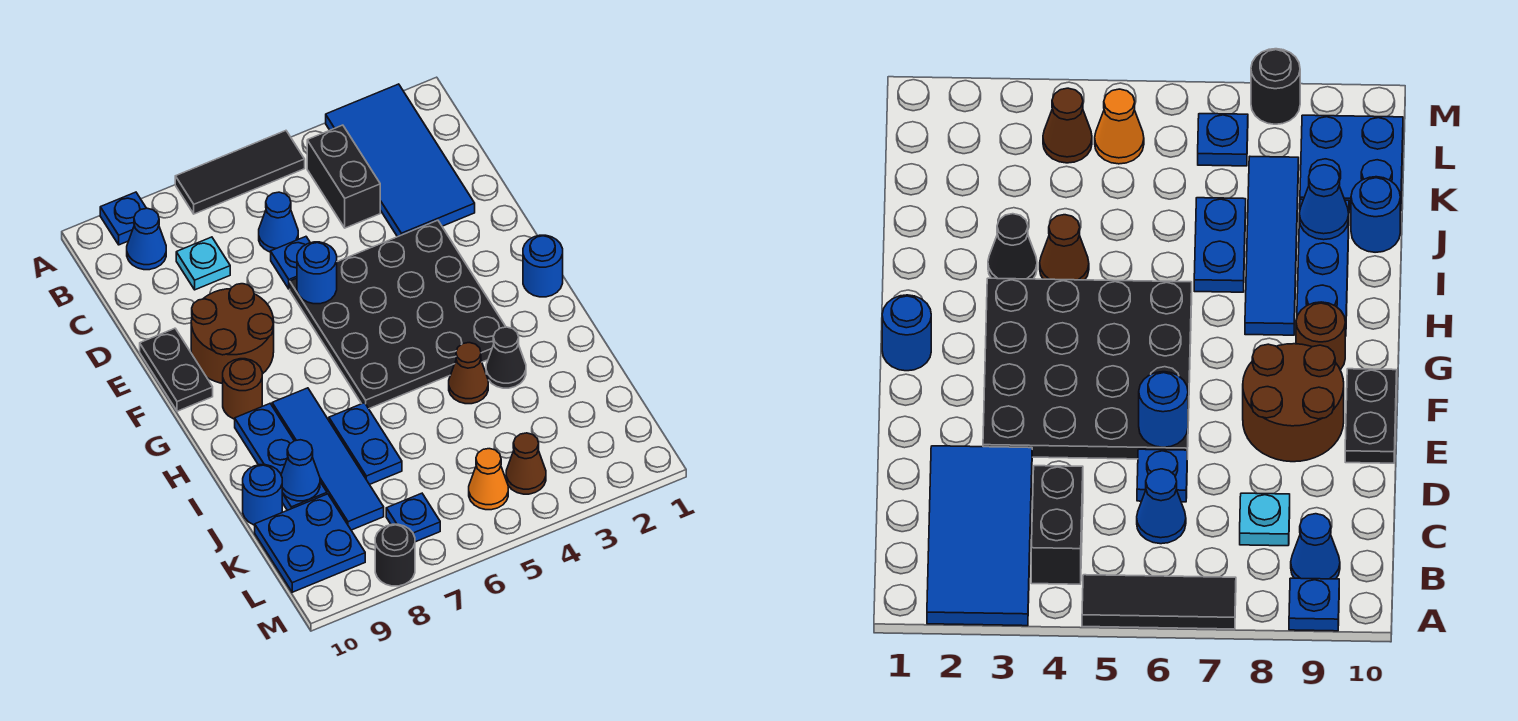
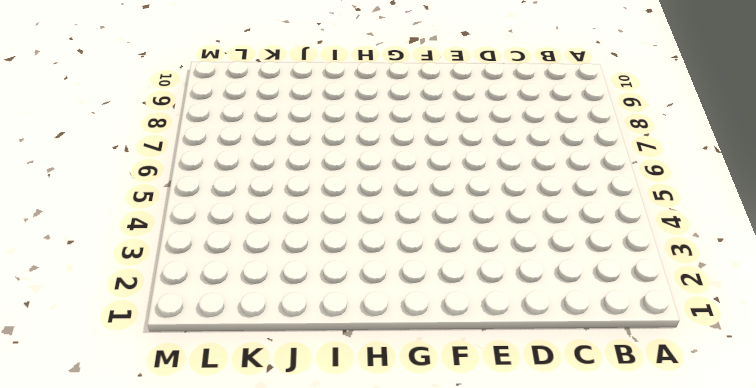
none -> blue 2x4 tile [326,84,475,237]
none -> black 1x3 tile [175,131,305,214]
none -> blue 1x1 plate [100,192,146,245]

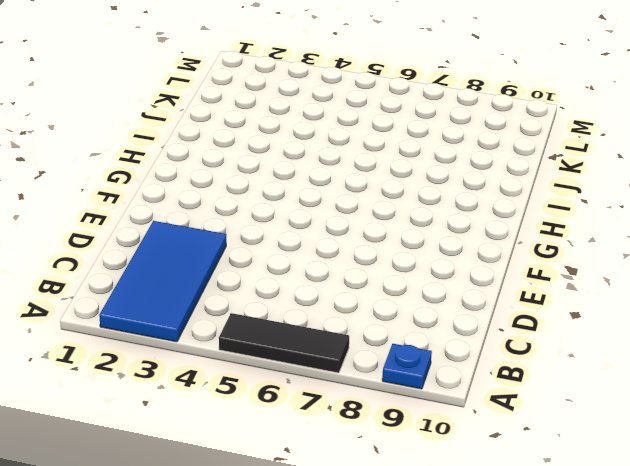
none -> black 1x2 brick [307,125,380,228]
none -> blue 1x1 cone [127,208,166,270]
none -> blue 1x1 cone [259,192,298,252]

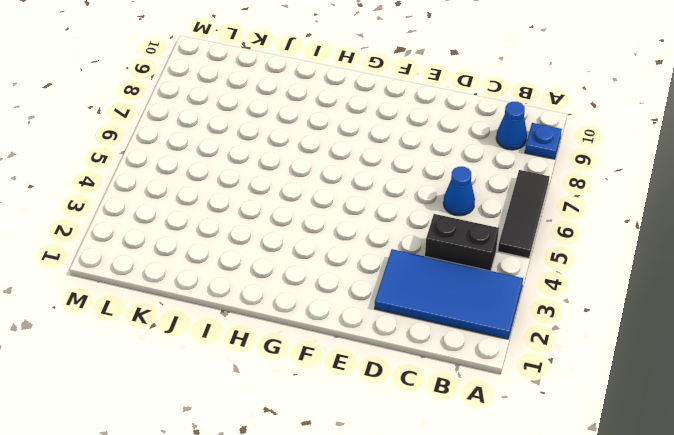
none -> cyan 1x1 plate [176,237,230,290]
none -> blue 1x1 plate [271,237,310,289]
none -> black 4x4 plate [290,220,506,409]

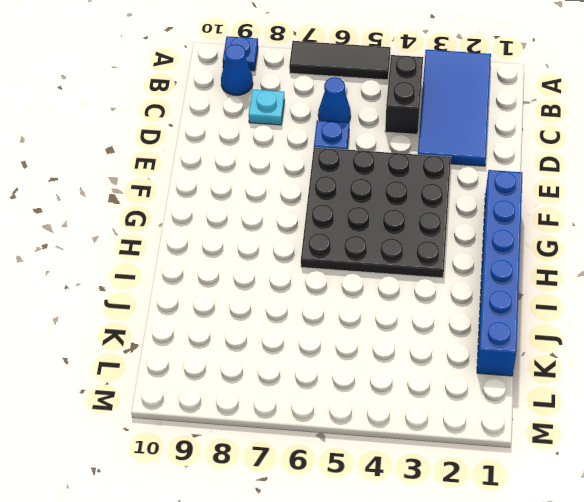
blue 1x6 brick [477,170,522,376] -> blue 1x1 round brick [523,235,563,297]
none -> brown 2x2 round brick [191,284,274,383]
none -> black 1x2 plate [140,328,213,411]
none -> brown 1x1 round brick [223,359,262,419]

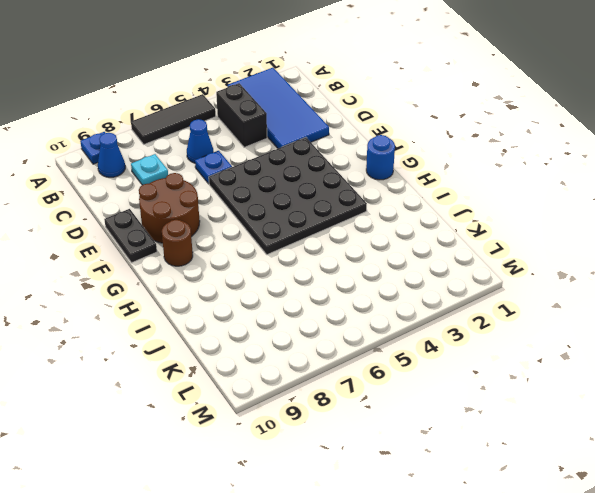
none -> blue 1x4 tile [272,388,384,530]
none -> blue 1x3 plate [235,404,327,510]
none -> black 1x1 cone [486,327,526,388]

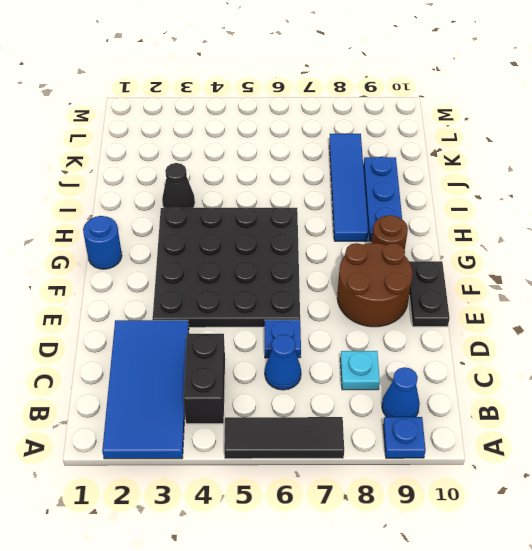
none -> brown 1x1 cone [449,343,488,404]
none -> blue 1x2 plate [329,403,402,484]
none -> blue 1x1 round brick [243,465,282,525]

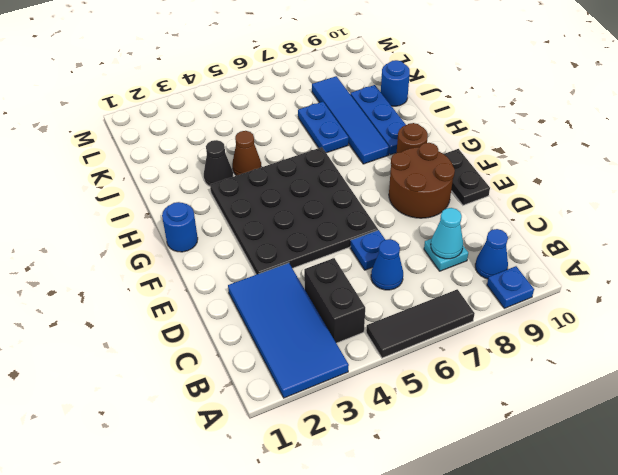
cyan 1x1 cone [431,208,463,259] -> none
none -> blue 2x2 plate [255,494,365,592]
none -> brown 1x1 cone [506,433,546,494]
none -> orange 1x1 cone [469,449,508,510]

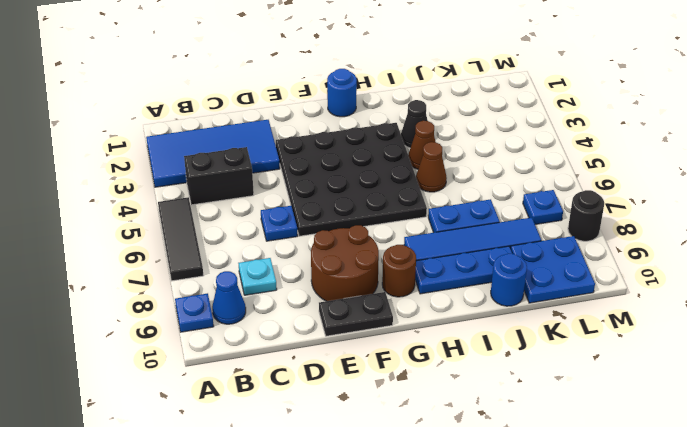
brown 1x1 cone [416,142,447,192] -> brown 1x1 cone moved to [506,433,546,494]
none -> blue 1x1 cone [259,192,298,252]
none -> orange 1x1 cone [469,449,508,510]
none -> blue 1x1 round brick [297,242,337,304]

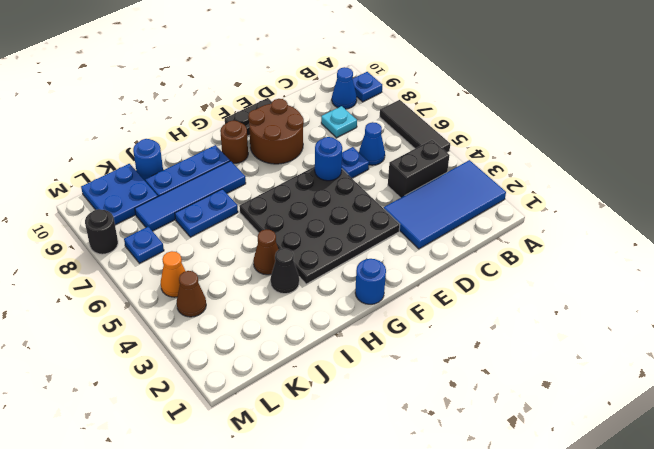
none -> blue 1x1 cone [281,440,320,501]

